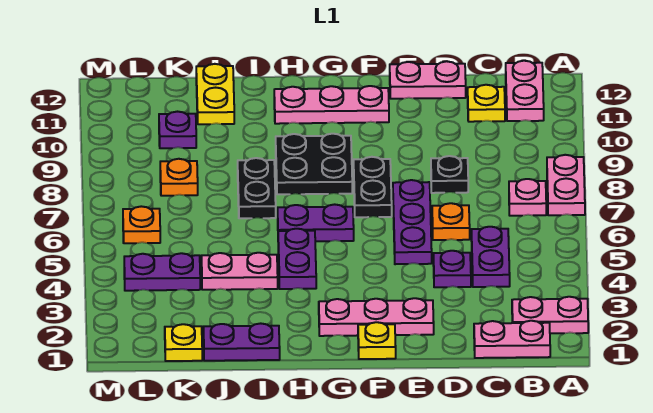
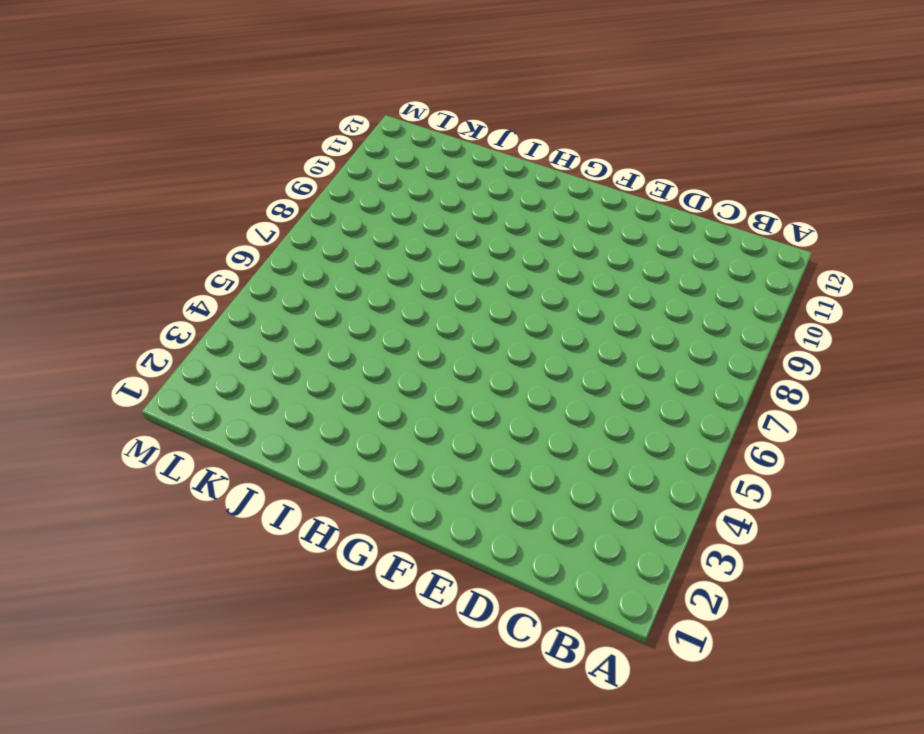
none -> pink 1x2 plate [512,297,588,334]
none -> pink 1x2 plate [547,155,585,215]
none -> pink 1x2 plate [474,321,550,358]

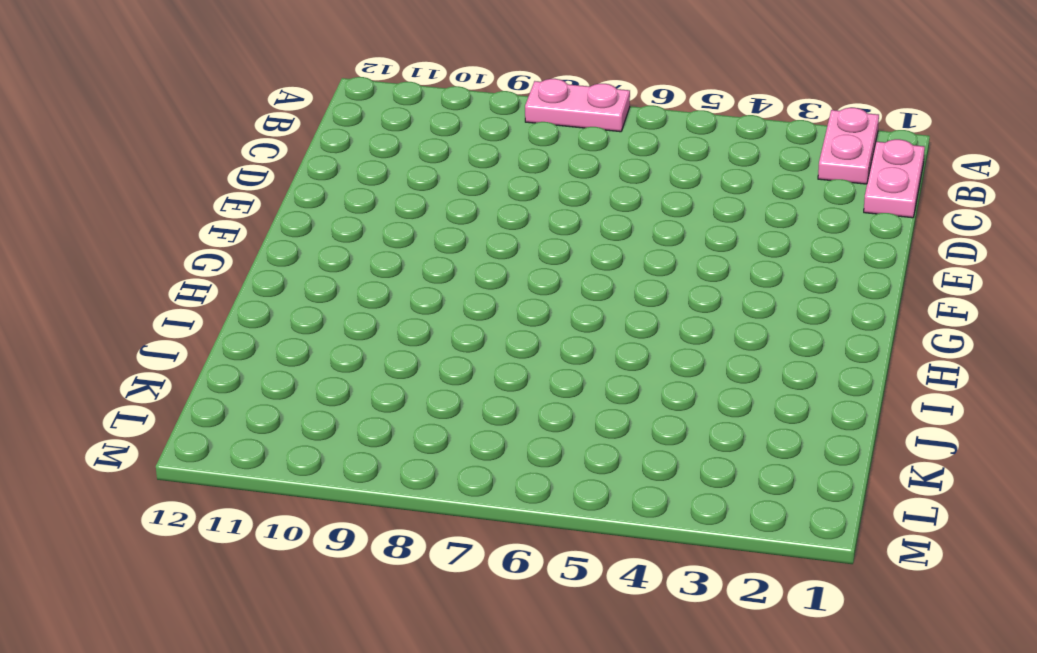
none -> pink 1x1 plate [509,179,546,216]
none -> pink 1x2 plate [506,61,544,121]
none -> purple 1x2 plate [471,227,510,287]

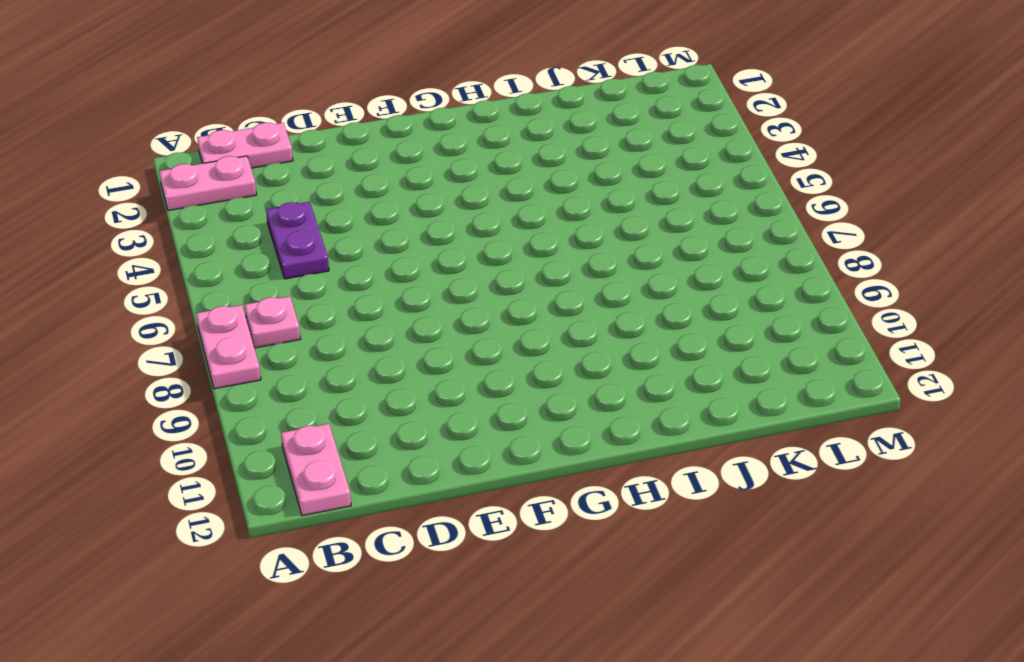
none -> yellow 1x1 plate [468,85,505,122]
none -> purple 1x1 plate [433,251,471,287]
none -> orange 1x1 plate [432,203,470,240]

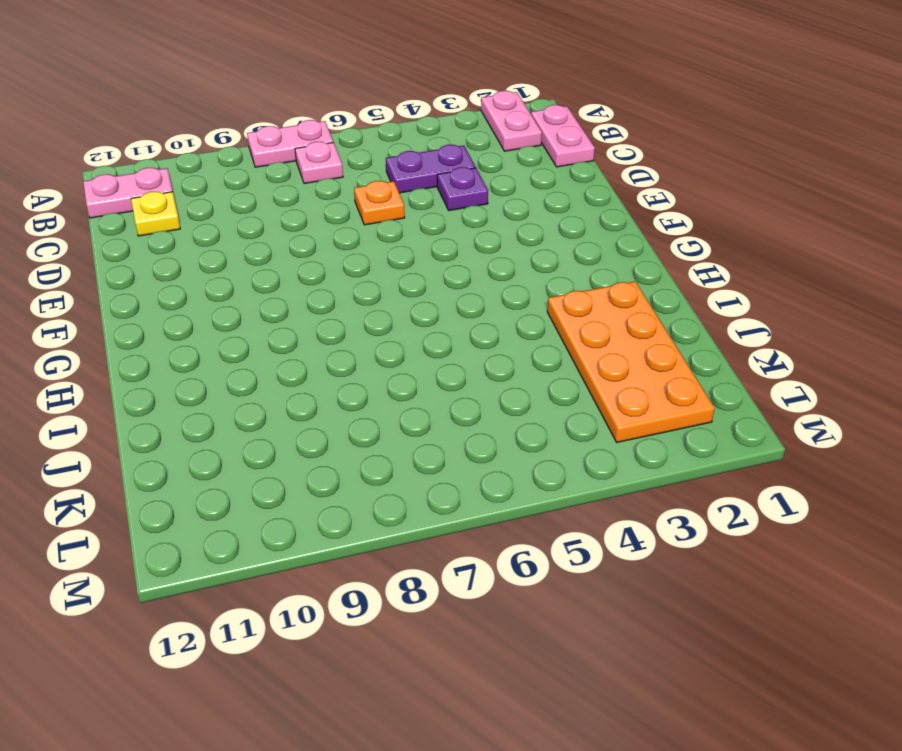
orange 2x4 plate [547,282,715,442] -> none
none -> black 1x1 plate [431,156,468,193]
none -> pink 1x2 plate [390,61,466,99]
none -> pink 1x3 plate [319,298,434,336]

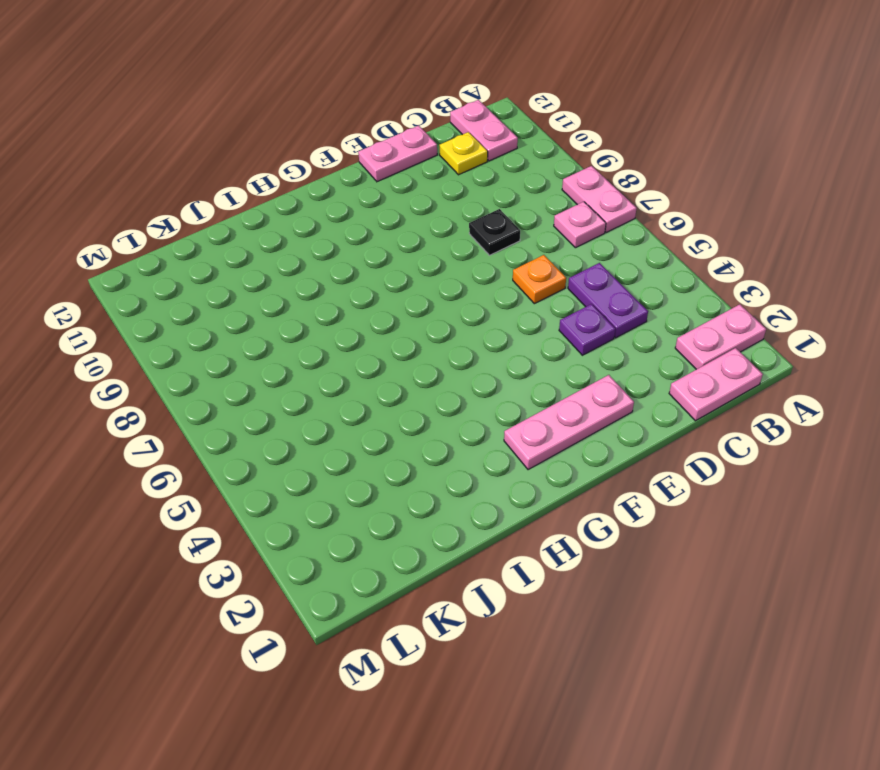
none -> purple 1x3 plate [393,180,432,264]
none -> yellow 1x1 plate [358,322,396,359]
none -> black 1x2 plate [354,157,392,217]

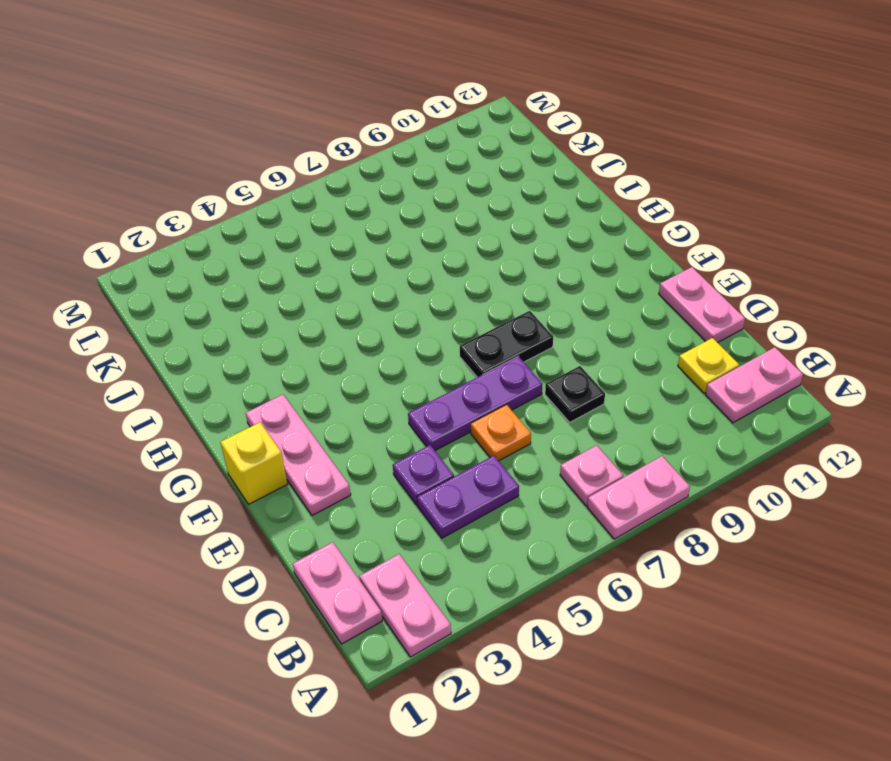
yellow 1x1 brick [221,422,287,504] -> yellow 1x1 plate [358,322,396,359]
none -> pink 1x3 plate [274,86,389,124]
none -> purple 1x2 plate [278,204,354,241]
none -> black 2x2 plate [276,134,352,194]

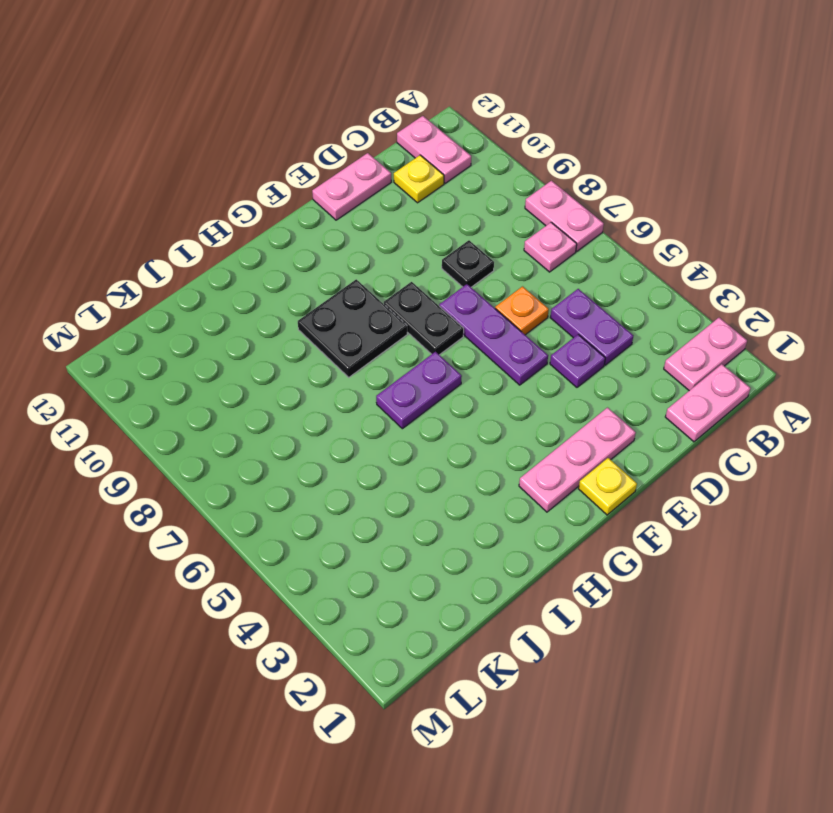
none -> pink 1x3 plate [274,86,389,124]
none -> purple 1x2 plate [278,229,316,289]
none -> purple 1x2 plate [203,323,280,361]

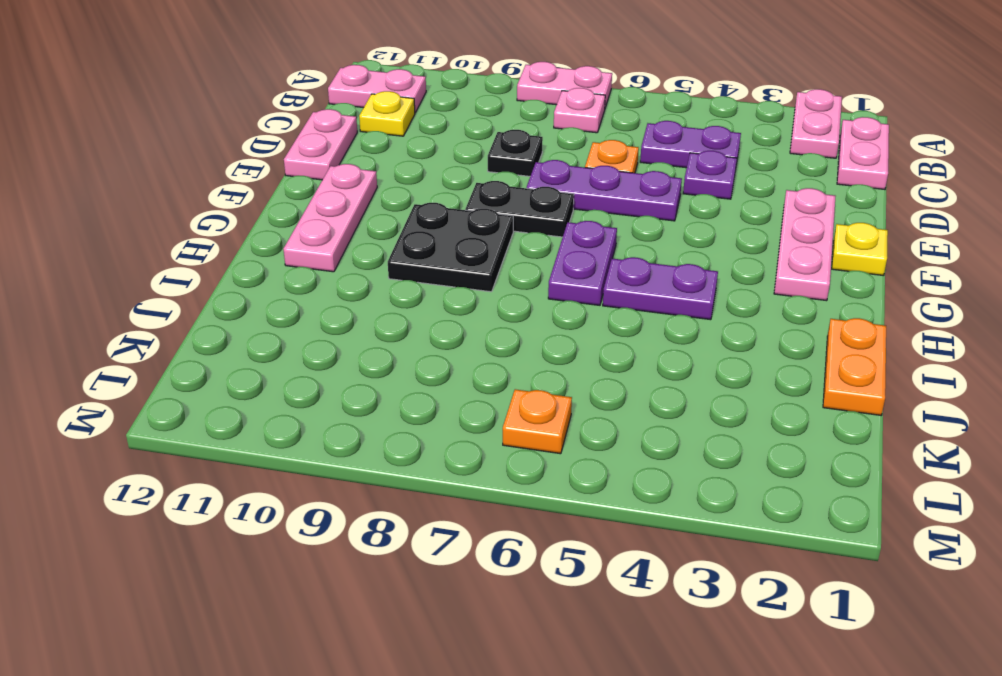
orange 1x2 plate [823,318,886,415] -> purple 1x2 plate [203,323,280,361]
none -> pink 1x2 plate [202,253,278,290]
none -> black 1x2 plate [238,158,276,218]
none -> yellow 1x2 plate [196,64,234,124]

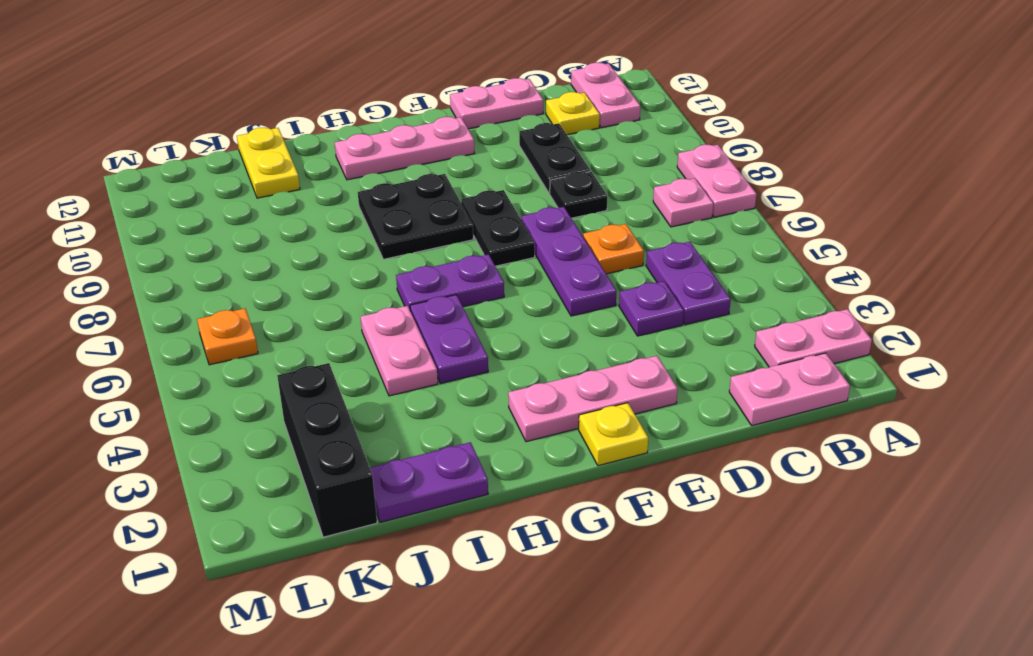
black 1x2 plate [519,123,590,194] -> black 1x2 plate moved to [238,158,276,218]
pink 1x2 plate [361,306,438,396] -> pink 1x2 plate turned to [202,253,278,290]
black 1x3 brick [277,363,377,537] -> yellow 1x1 plate [165,324,202,361]
none -> purple 1x2 plate [124,253,200,291]
none -> orange 1x1 plate [160,159,198,196]
none -> purple 1x1 plate [159,112,196,148]

